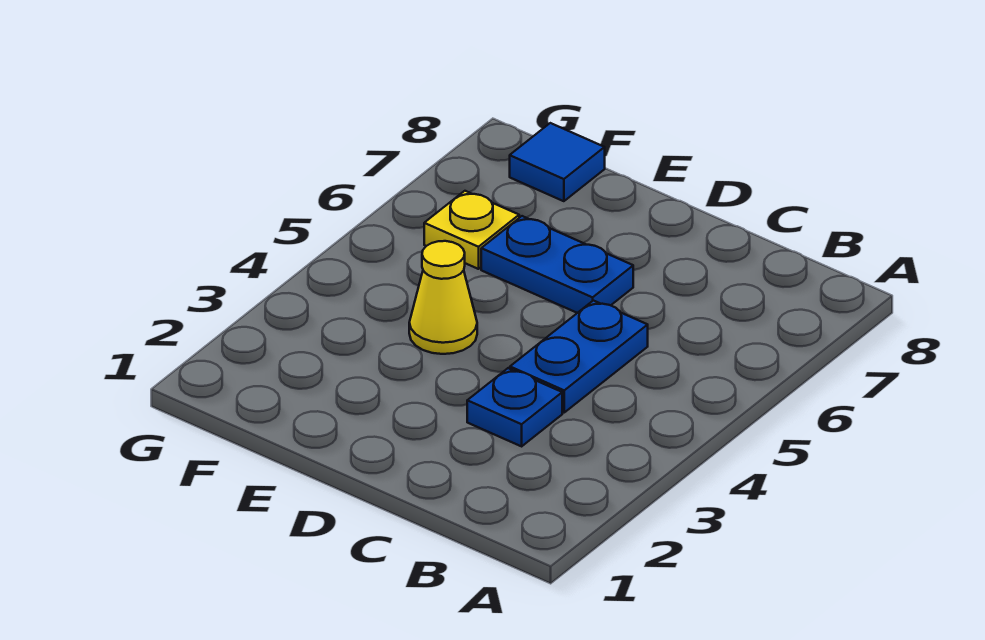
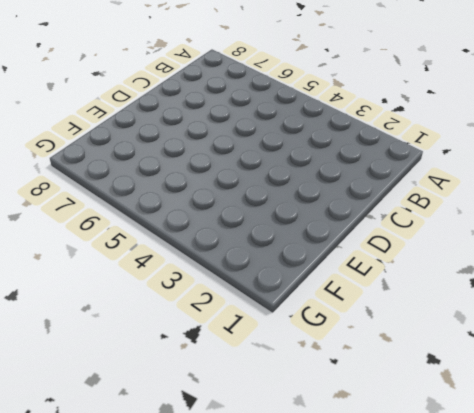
none -> blue 1x1 plate [467,368,562,446]
none -> blue 1x2 plate [510,301,648,412]

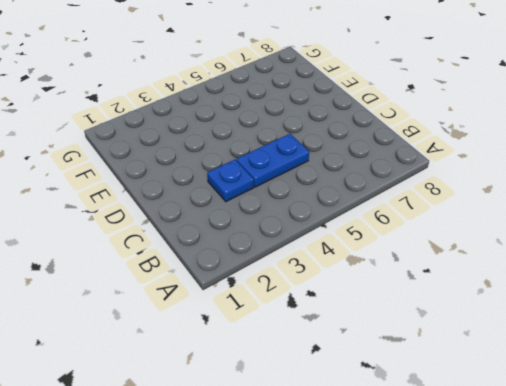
none -> blue 1x2 plate [481,216,633,313]
none -> yellow 1x1 cone [409,241,477,354]

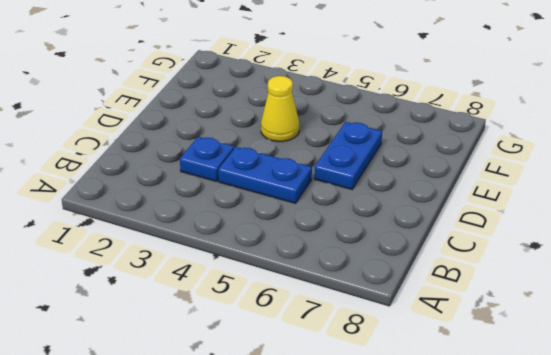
none -> yellow 1x1 plate [424,191,519,269]
none -> blue 1x1 tile [510,123,605,201]

